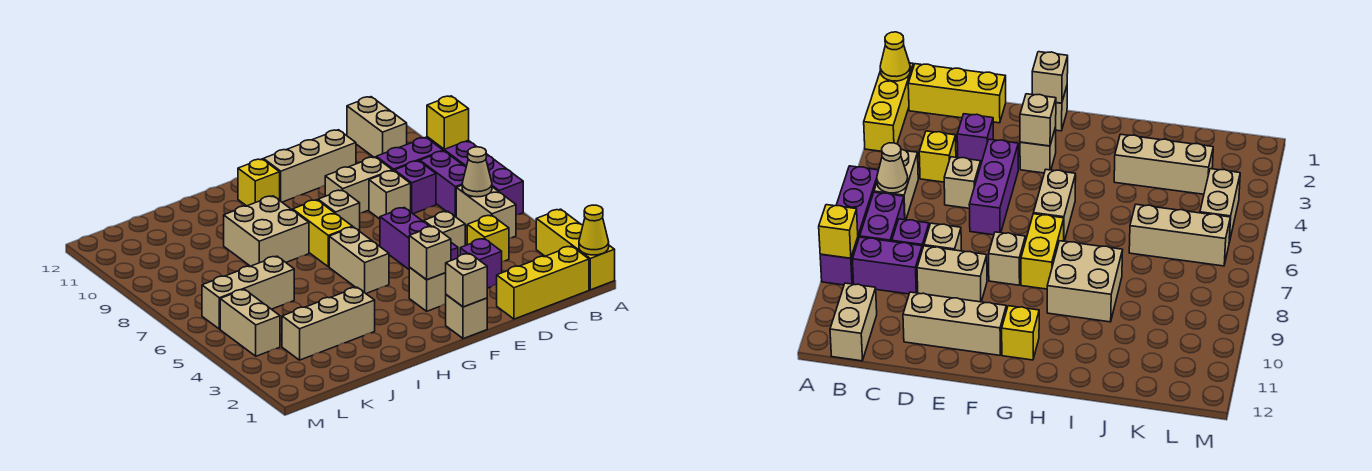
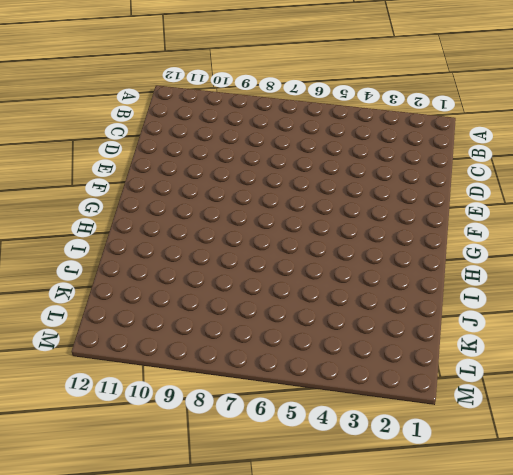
none -> yellow 1x3 brick [536,209,615,290]
none -> purple 1x4 brick [427,137,523,215]
none -> yellow 1x3 brick [497,246,589,319]
none -> tan 1x2 brick [456,185,516,238]

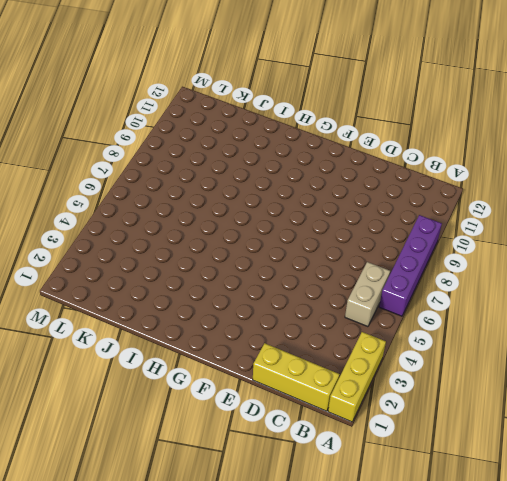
none -> purple 1x2 brick [420,151,466,217]
none -> purple 1x2 brick [376,137,443,171]
none -> tan 1x2 brick [347,97,407,157]
none -> yellow 1x1 brick [467,215,509,262]

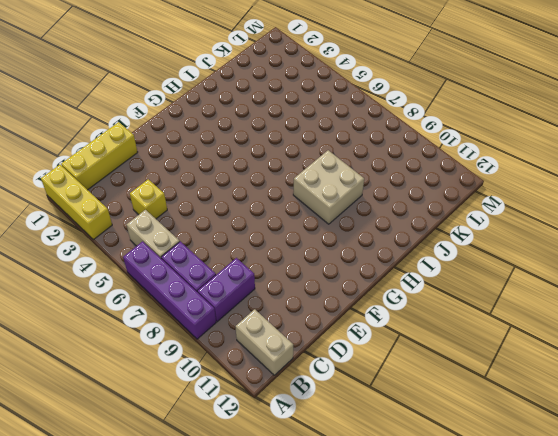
none -> purple 1x1 brick [394,161,436,214]
none -> purple 1x1 brick [460,238,502,288]
none -> tan 1x1 brick [424,211,465,257]
none -> tan 1x1 brick [369,171,411,219]

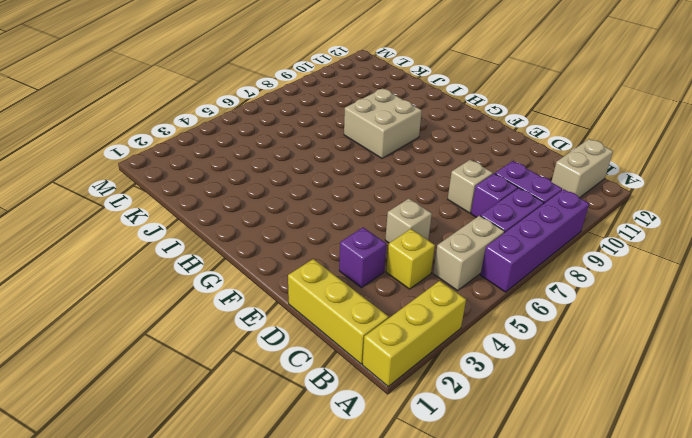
none -> tan 1x2 brick [325,157,392,213]
none -> tan 1x3 brick [263,130,356,202]
none -> purple 1x3 brick [380,208,458,269]
none -> tan 1x1 brick [446,295,487,339]

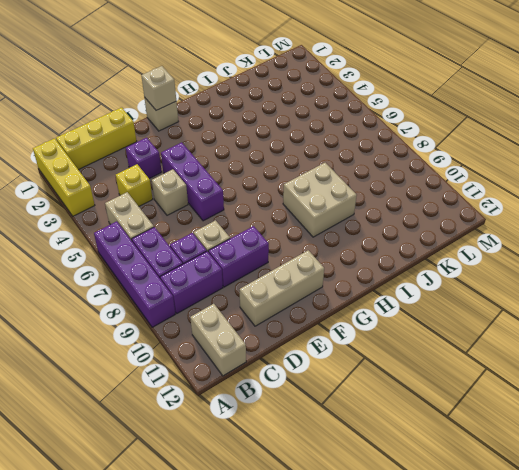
purple 1x2 brick [208,226,269,287] -> tan 1x2 brick [325,157,392,213]
none -> tan 1x1 brick [409,267,446,311]
none -> tan 1x1 brick [318,190,360,231]
none -> tan 1x2 brick [329,227,389,293]
none -> yellow 1x2 brick [293,200,353,267]

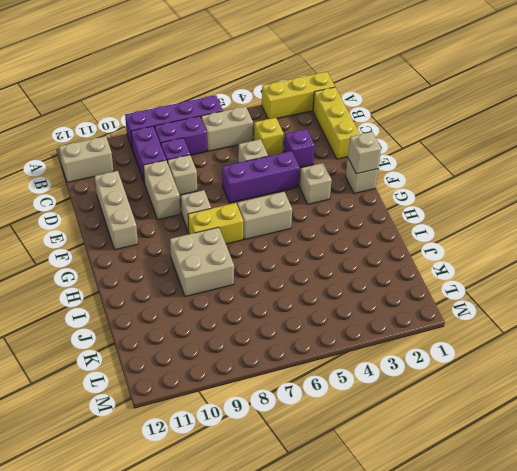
none -> yellow 1x1 brick [238,159,280,206]
none -> tan 1x3 brick [282,287,375,360]
none -> tan 1x3 brick [202,256,294,329]
none -> tan 1x2 brick [220,289,280,356]

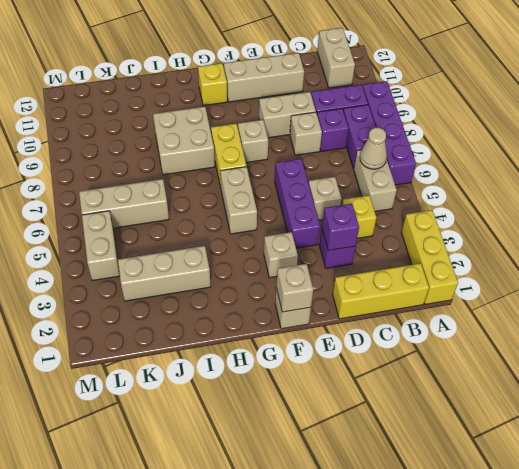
purple 1x1 brick [322,204,359,251] -> none
none -> yellow 1x1 cone [579,205,609,255]
none -> yellow 1x1 brick [427,96,469,149]
none -> tan 1x1 brick [409,226,451,280]

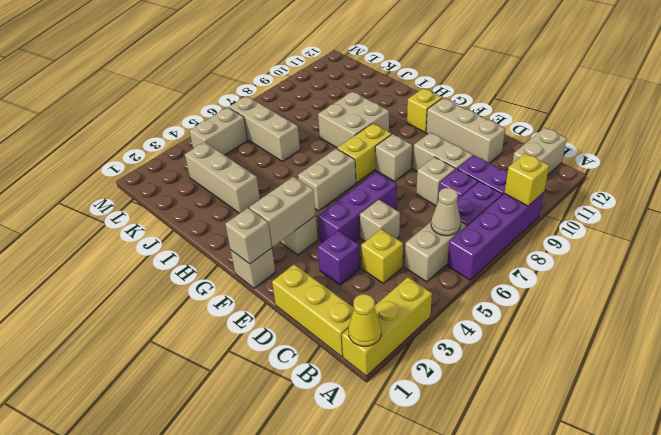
tan 1x2 brick [249,177,316,247] -> tan 1x1 brick [409,226,451,280]

